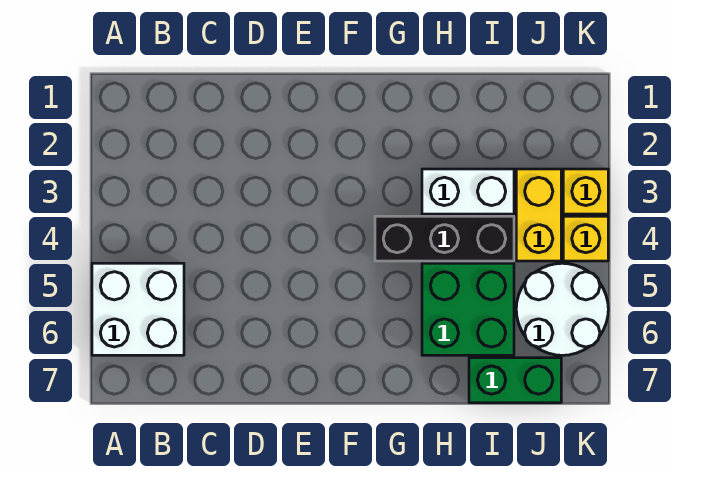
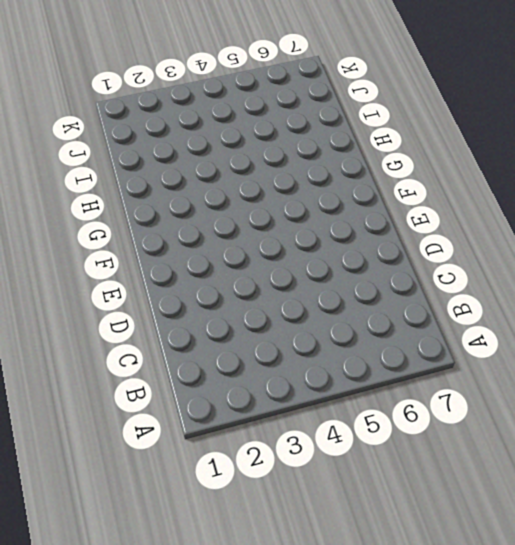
none -> white 2x2 brick [92,263,184,355]
none -> black 1x3 brick [375,216,514,261]

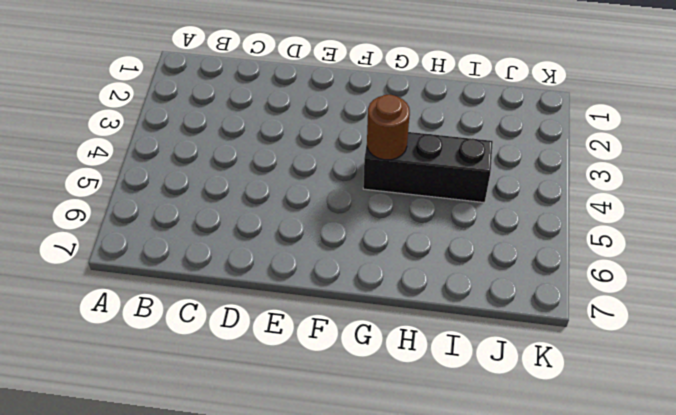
brown 1x1 round brick [367,94,410,160] -> none
none -> white 2x2 brick [92,263,184,355]
none -> white 1x2 brick [422,169,514,214]

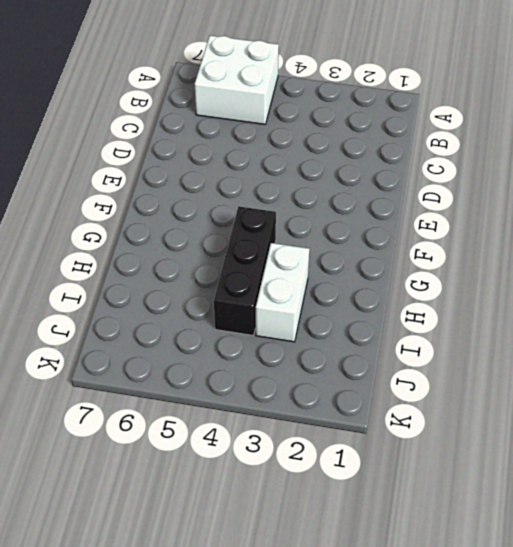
none -> green 2x2 brick [422,263,514,355]
none -> green 1x2 brick [469,358,561,403]

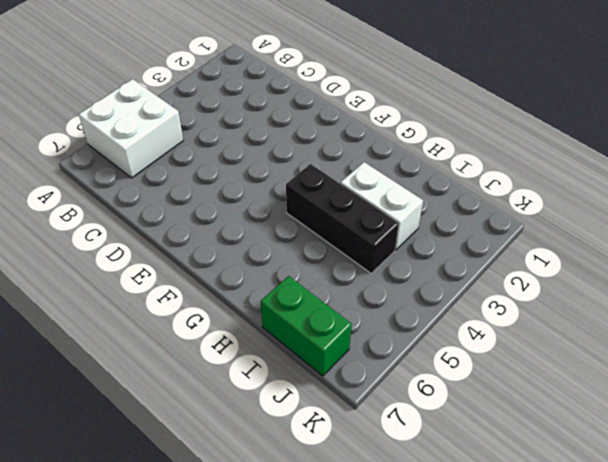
none -> green 2x2 brick [422,263,514,355]
none -> yellow 1x2 brick [516,169,561,261]

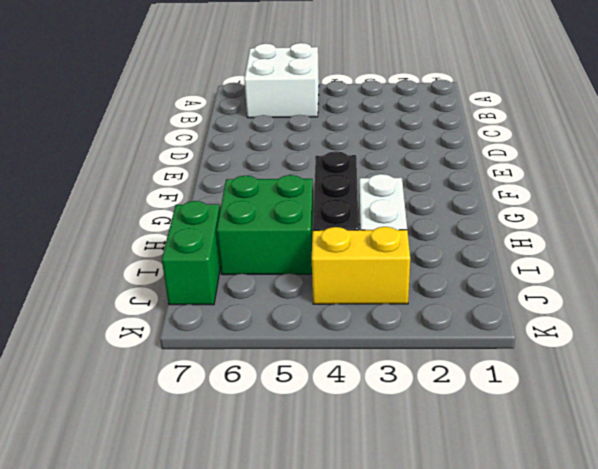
none -> white 2x2 round brick [516,263,608,355]
none -> yellow 1x1 brick [563,169,608,214]

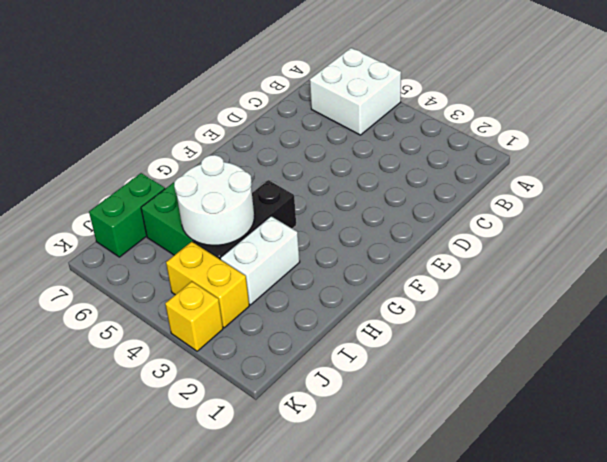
white 2x2 round brick [174,155,254,245] -> white 2x2 round brick moved to [516,263,608,355]
none -> yellow 1x1 brick [563,216,608,261]

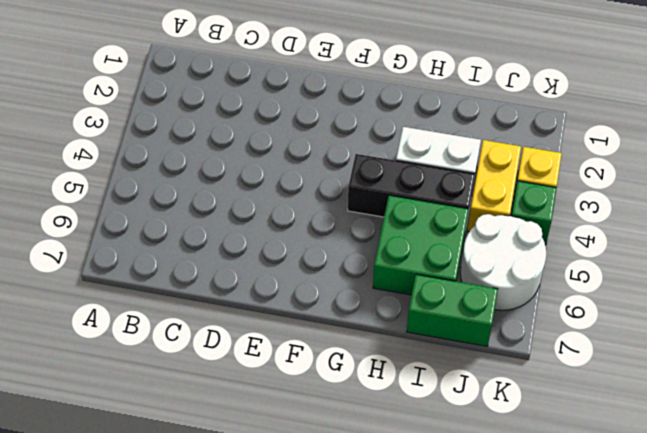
green 1x1 brick [511,181,557,245] -> yellow 1x1 brick [563,216,608,261]
none -> white 2x2 brick [92,263,184,355]

